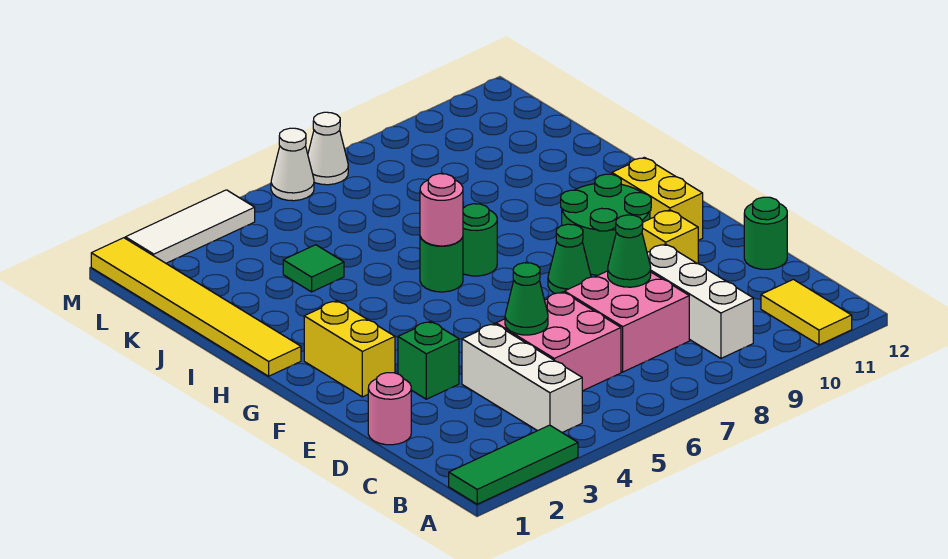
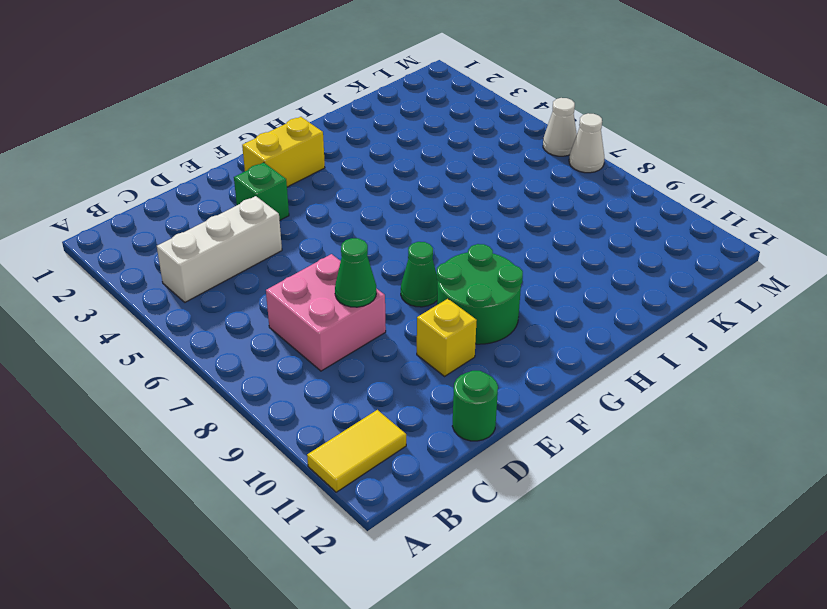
none -> green 1x3 tile [449,425,578,504]
none -> white 1x3 brick [647,244,753,358]
none -> pink 2x2 brick [496,292,621,391]

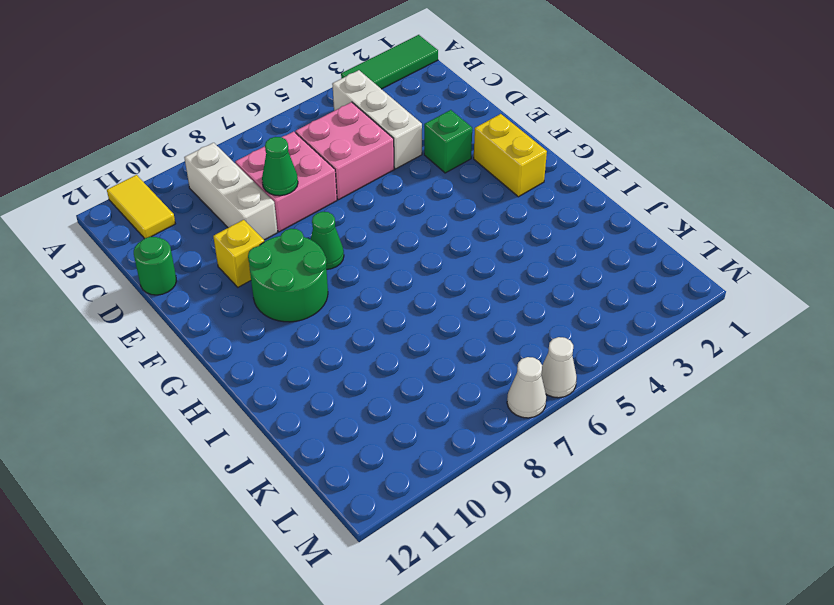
none -> pink 1x1 round brick [368,373,411,445]
none -> yellow 1x2 brick [612,157,703,240]
none -> yellow 1x6 tile [91,238,301,376]

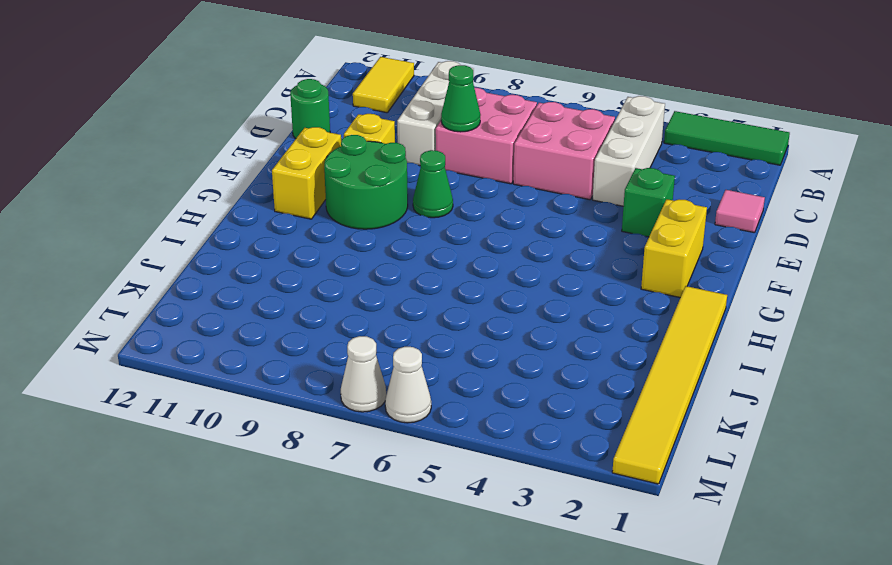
pink 1x1 tile [715,190,765,233] -> pink 1x1 round brick [368,373,411,445]
none -> green 1x1 round brick [420,237,463,292]
none -> green 1x1 round brick [463,204,497,276]
none -> green 1x1 tile [283,245,344,292]

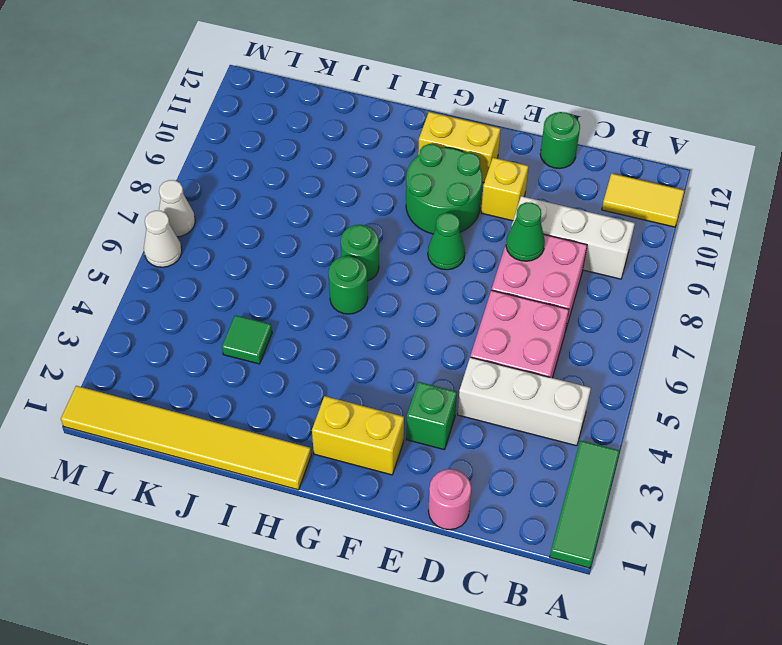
none -> white 1x3 tile [125,190,255,263]
none -> green 1x1 cone [505,263,548,335]
none -> pink 1x1 round brick [420,174,463,246]

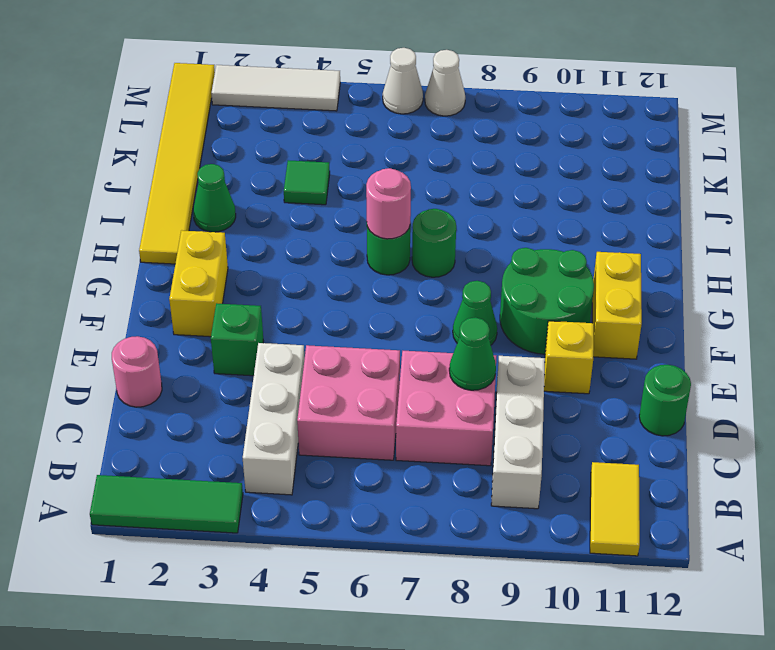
green 1x1 cone [193,164,236,232] -> green 1x1 cone moved to [505,263,548,335]

